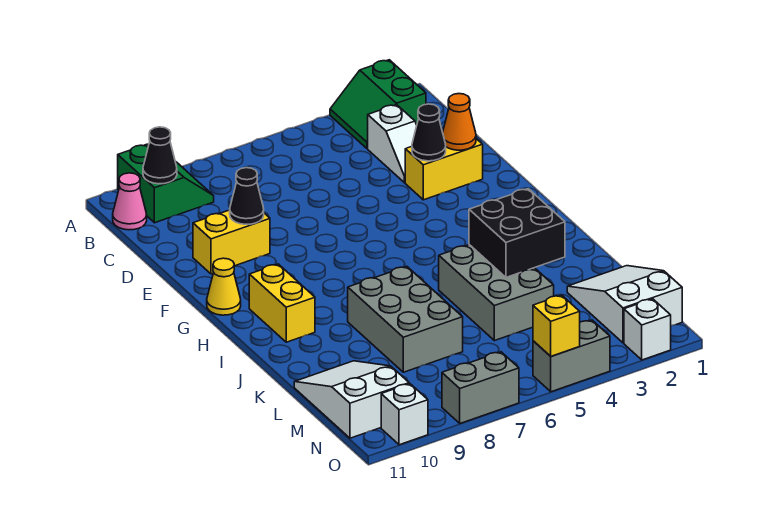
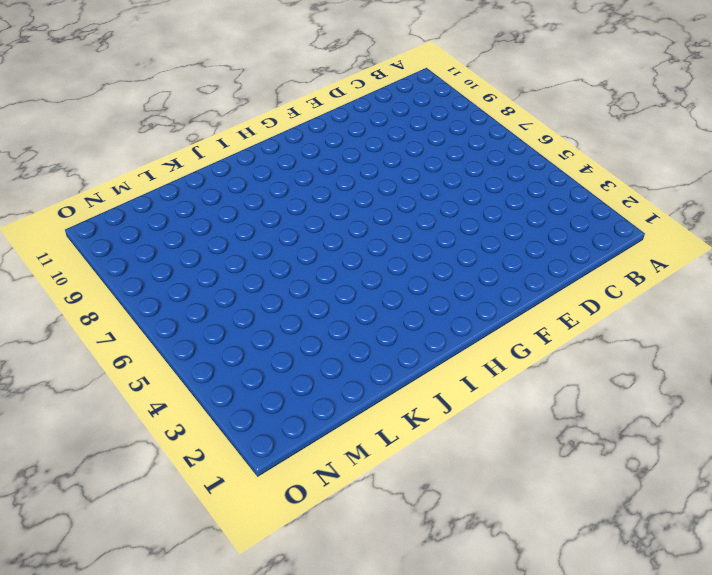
none -> green 2x2 slope [330,60,426,149]
none -> green 2x2 slope [118,144,214,223]
none -> pink 1x1 cone [113,173,147,230]

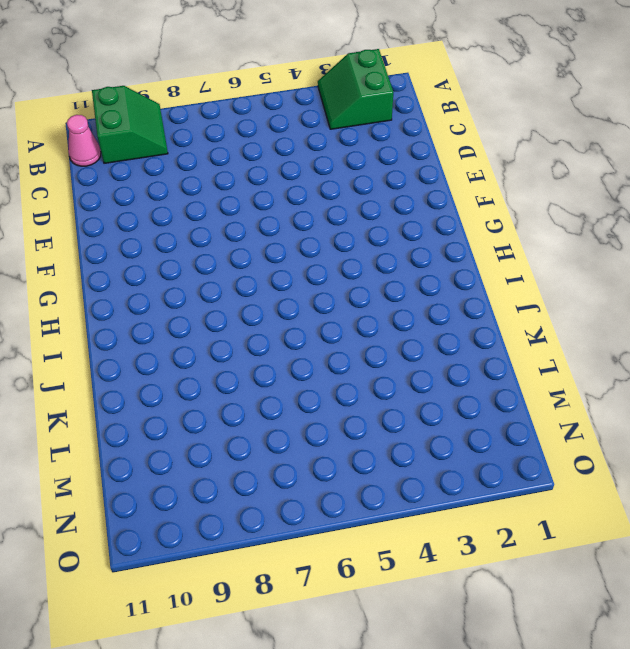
none -> white 1x2 slope [368,105,417,183]
none -> yellow 1x2 brick [405,139,483,200]
none -> yellow 1x2 brick [193,210,270,274]

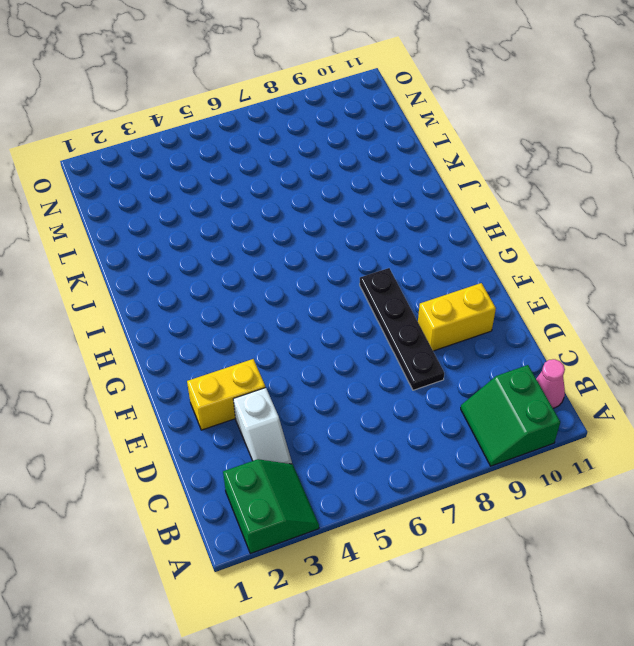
white 1x2 slope [233,388,292,464] -> white 1x2 slope turned to [368,105,417,183]
black 1x4 plate [360,268,444,390] -> none
none -> yellow 1x1 cone [207,258,241,315]
none -> yellow 1x2 brick [249,264,315,342]
none -> grey 2x3 brick [439,245,554,341]

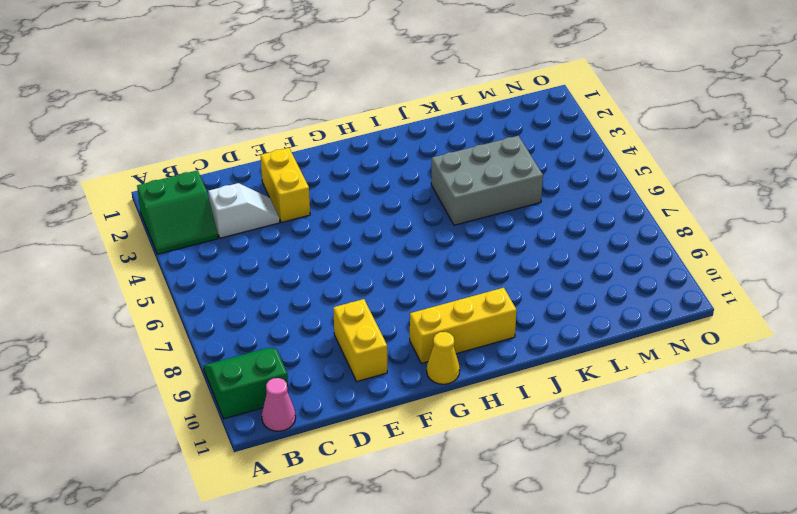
yellow 1x3 brick [410,288,517,363] -> yellow 1x2 brick [249,264,315,342]
none -> grey 2x3 brick [348,267,463,372]
none -> white 2x3 slope [567,266,682,343]
none -> white 2x3 slope [294,361,409,438]

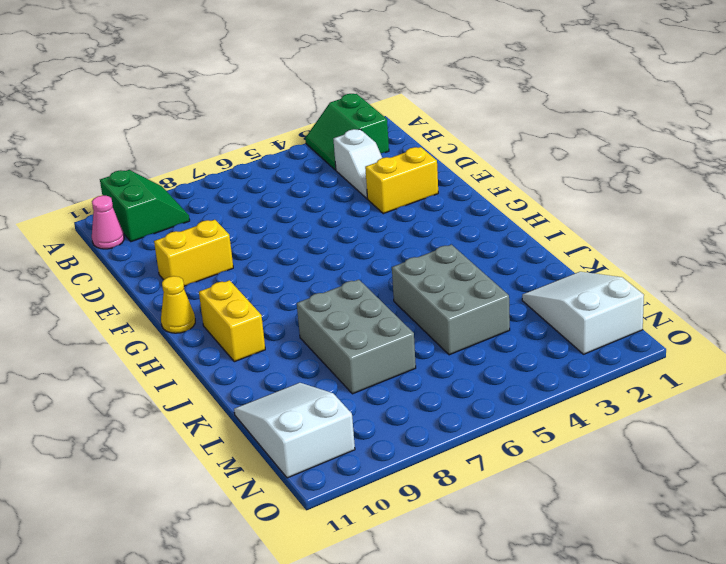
none -> white 1x1 brick [624,299,671,360]
none -> grey 1x2 brick [533,320,610,392]
none -> grey 1x2 brick [442,352,519,423]

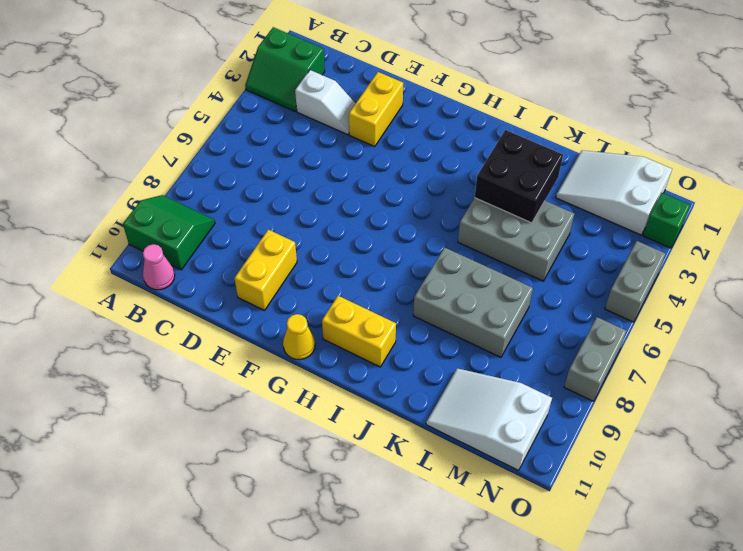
green 1x1 brick [643,193,690,248] -> white 1x1 brick [624,299,671,360]
none -> white 1x1 brick [381,384,428,445]
none -> black 1x1 cone [143,127,177,184]
none -> orange 1x1 cone [443,94,476,150]

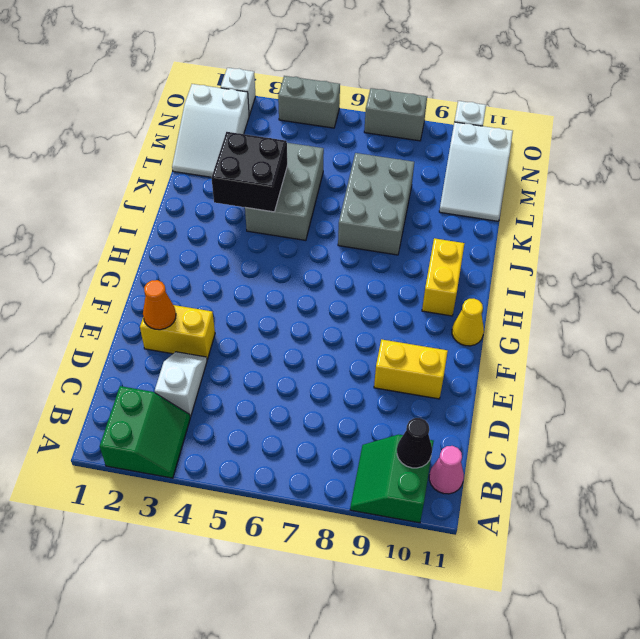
none -> black 1x1 cone [412,104,446,161]
none -> black 1x1 cone [230,168,264,224]
none -> yellow 1x1 brick [533,295,580,356]

